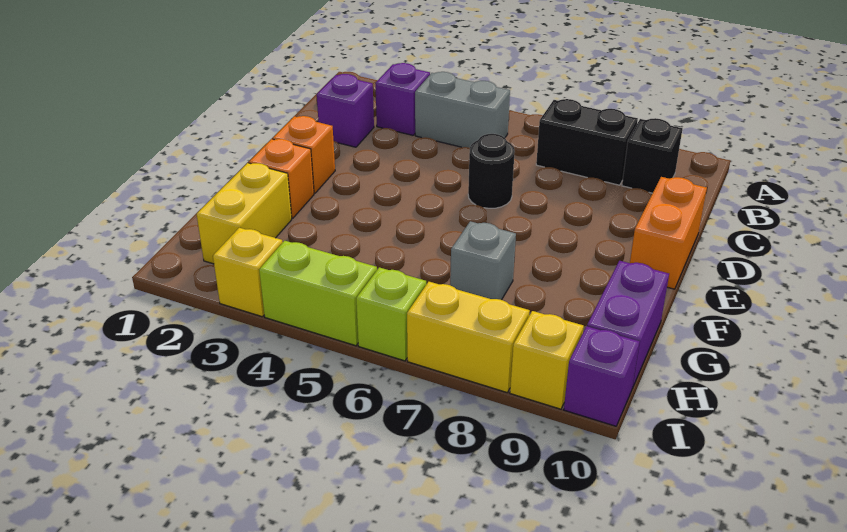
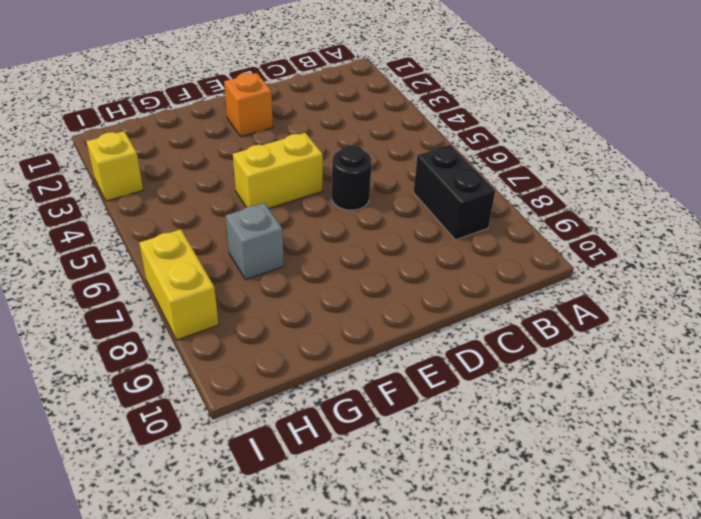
yellow 1x2 brick [233,133,323,208] -> yellow 1x2 brick moved to [197,163,292,264]
none -> purple 1x1 brick [375,63,430,135]
none -> grey 1x2 brick [415,72,510,148]
none -> black 1x1 brick [622,118,683,193]

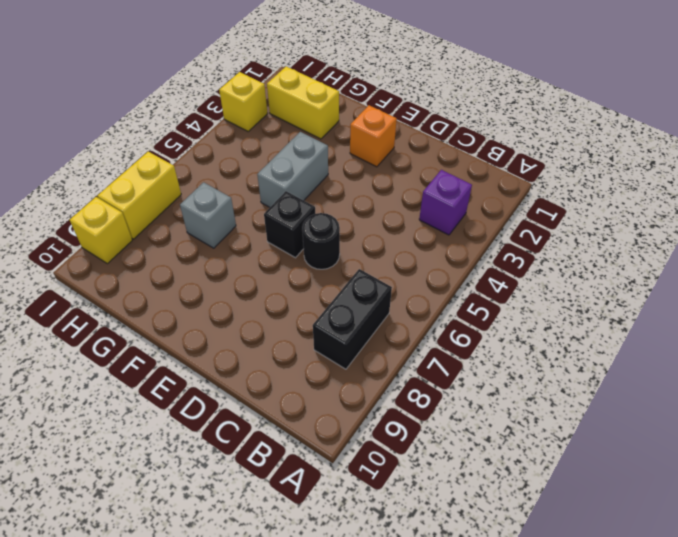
black 1x1 brick [264,191,315,258] -> black 1x1 brick moved to [622,118,683,193]
grey 1x2 brick [257,132,328,207] -> grey 1x2 brick moved to [415,72,510,148]
none -> purple 1x1 brick [317,74,374,147]
none -> orange 1x2 brick [630,177,707,289]
none -> orange 1x1 brick [249,139,314,218]

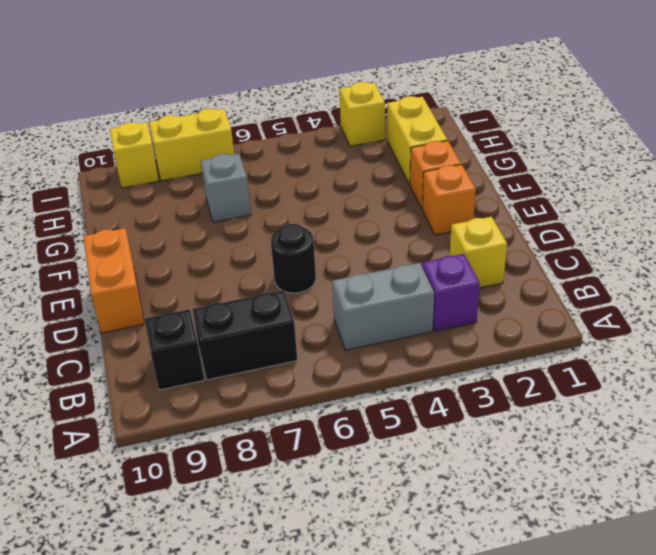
yellow 1x1 brick [450,217,507,288] -> purple 1x1 brick [317,74,374,147]
none -> purple 1x2 brick [587,261,669,388]
none -> lime 1x2 brick [259,241,377,346]
none -> lime 1x1 brick [356,267,426,361]

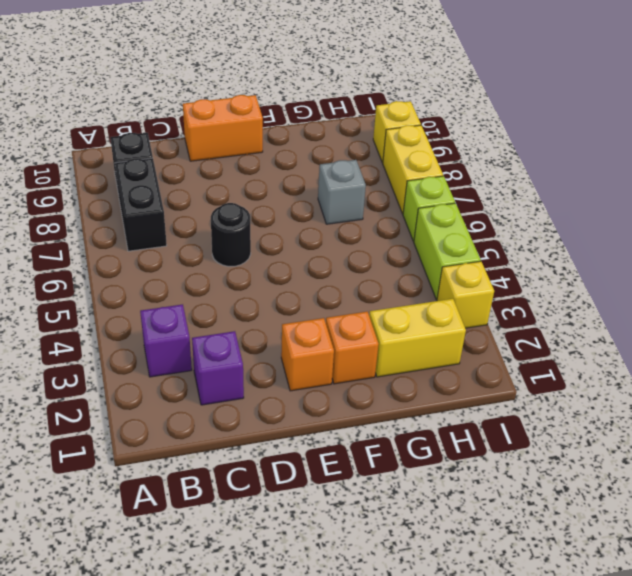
none -> grey 1x2 brick [415,72,510,148]
none -> purple 1x2 brick [587,261,669,388]
none -> purple 1x1 brick [564,326,640,426]

